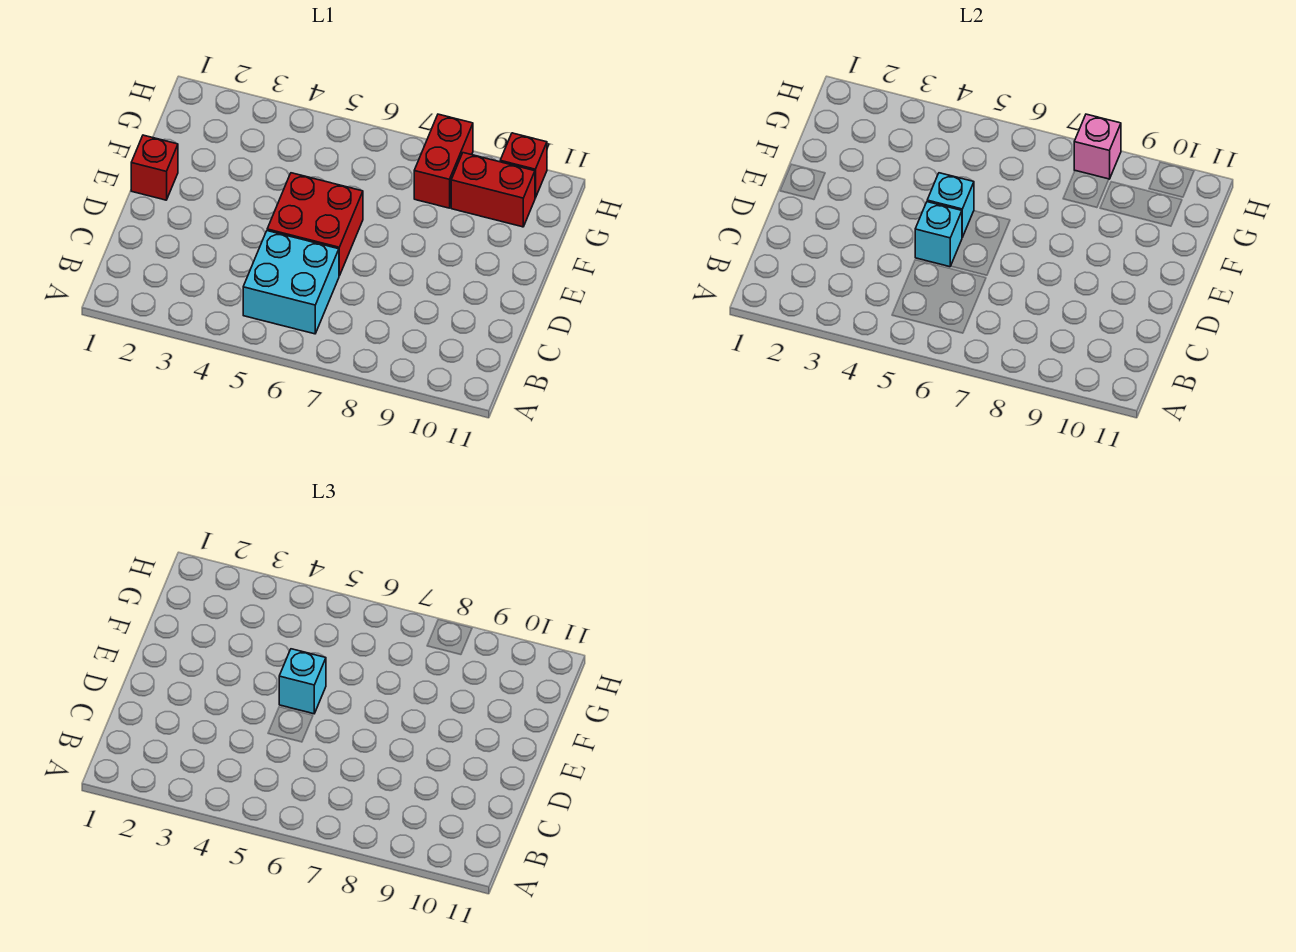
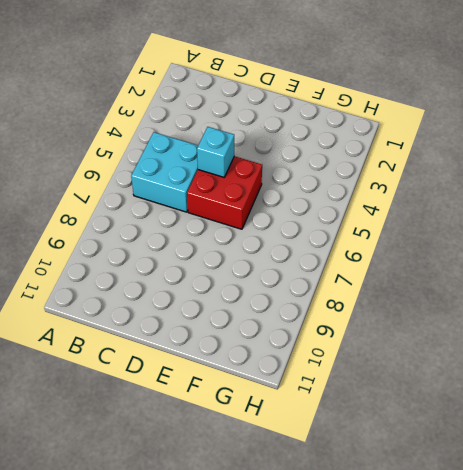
none -> red 1x1 brick [131,135,178,200]
none -> red 1x2 brick [414,114,473,208]

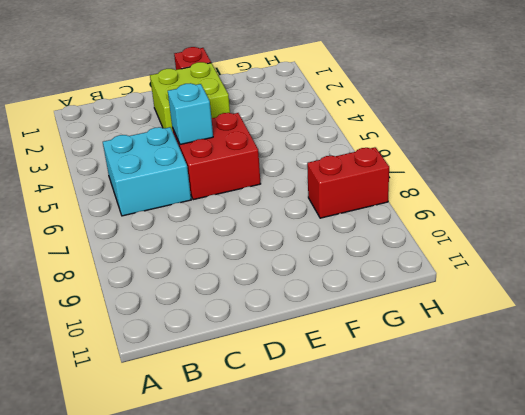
lime 2x2 brick [150,62,230,131] -> none
none -> red 1x2 brick [451,153,535,227]
none -> red 1x1 brick [500,133,547,198]

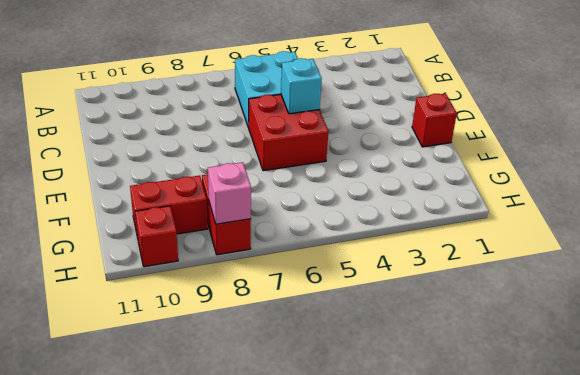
none -> cyan 1x1 brick [927,173,974,237]
none -> cyan 1x1 brick [279,649,326,714]

